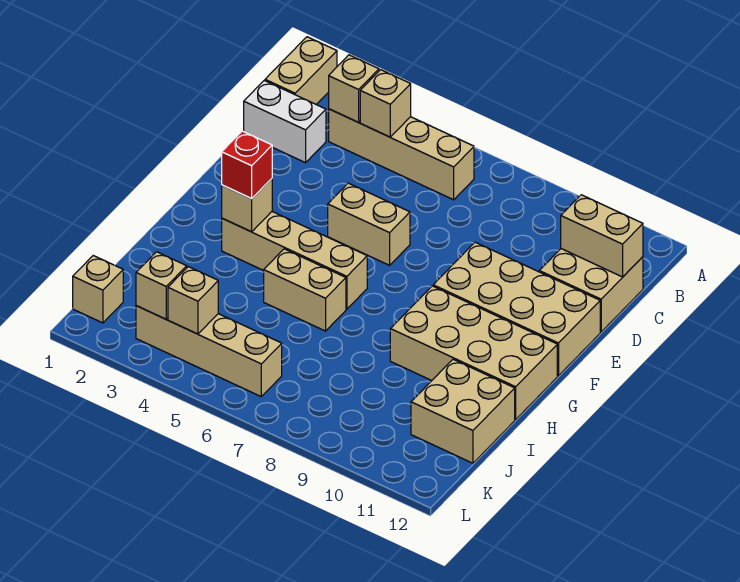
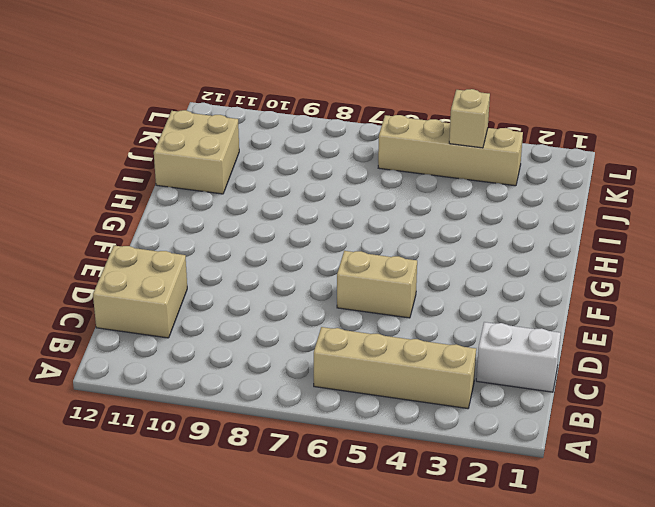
none -> tan 1x2 brick [265,37,337,104]
none -> tan 2x4 brick [433,242,600,376]
none -> tan 1x4 brick [222,212,367,309]

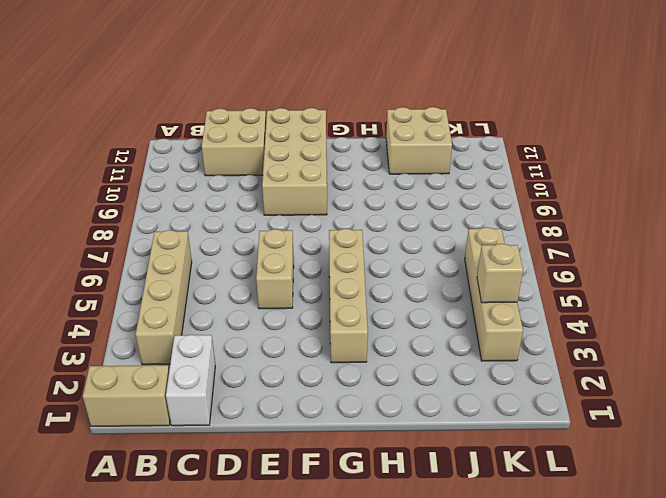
none -> tan 2x4 brick [390,286,557,419]
none -> tan 1x2 brick [264,249,346,331]
none -> tan 1x1 brick [73,256,123,323]

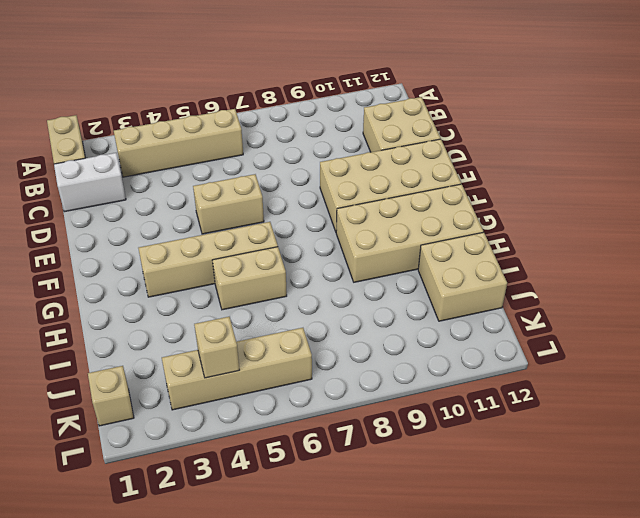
none -> tan 1x1 brick [329,55,379,122]
none -> tan 1x1 brick [360,70,411,137]
none -> tan 1x2 brick [561,195,643,277]

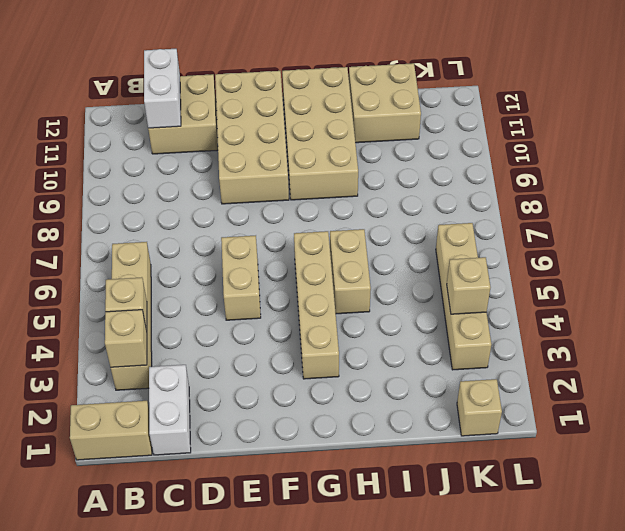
white 1x2 brick [144,49,181,128] -> tan 1x2 brick [561,195,643,277]
none -> tan 1x1 brick [222,179,272,232]
none -> tan 1x1 brick [136,252,187,319]
none -> red 1x1 brick [222,131,272,199]

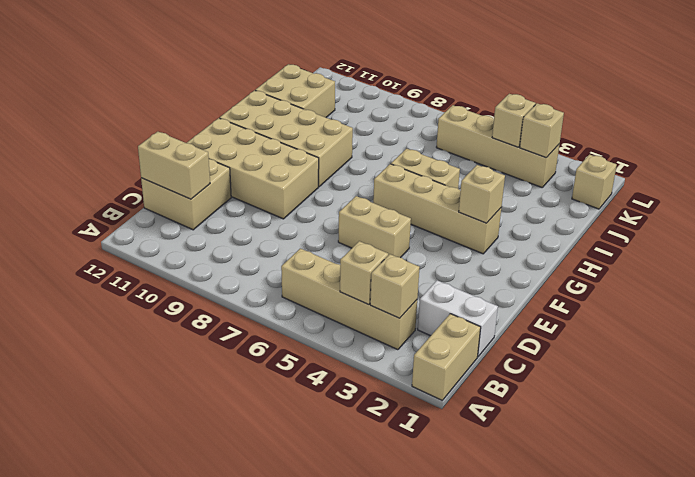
none -> red 1x1 brick [222,131,272,199]

